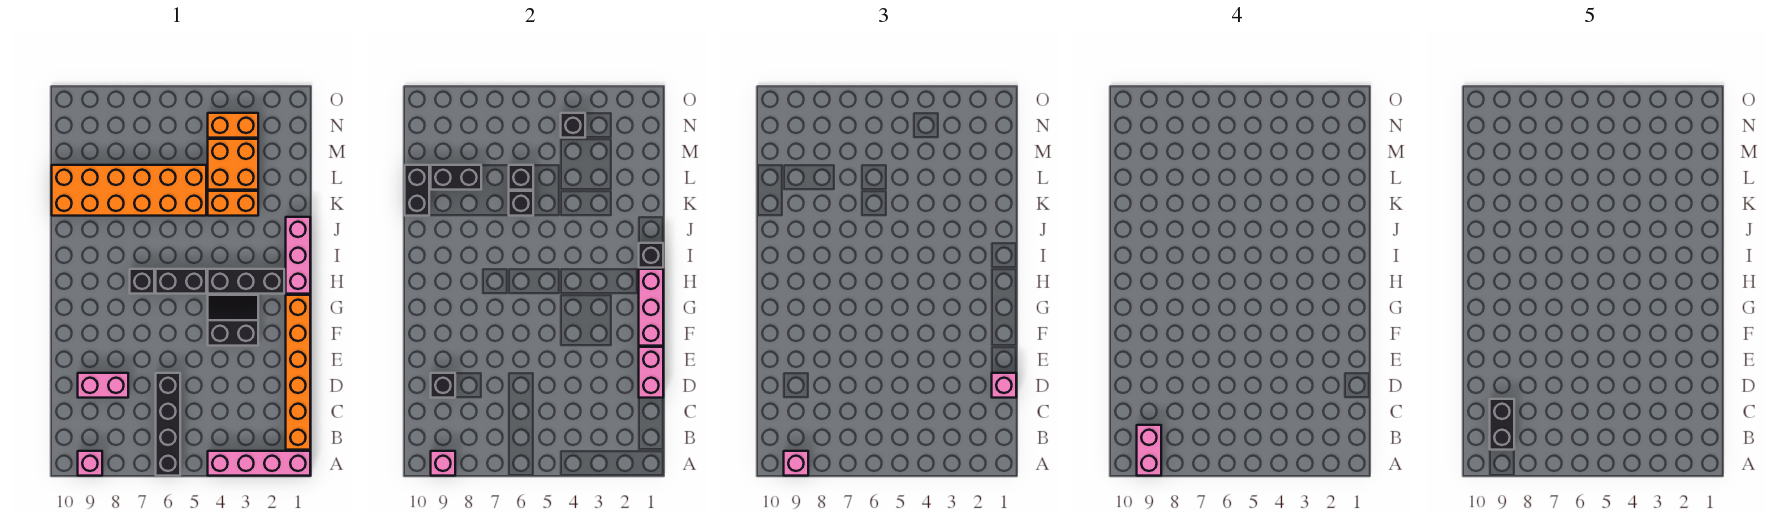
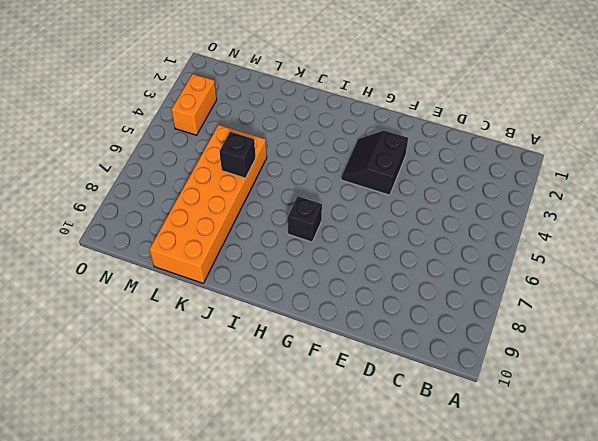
none -> pink 1x4 brick [208,451,310,476]
none -> black 1x4 brick [156,373,180,476]
none -> pink 1x1 brick [78,451,102,476]

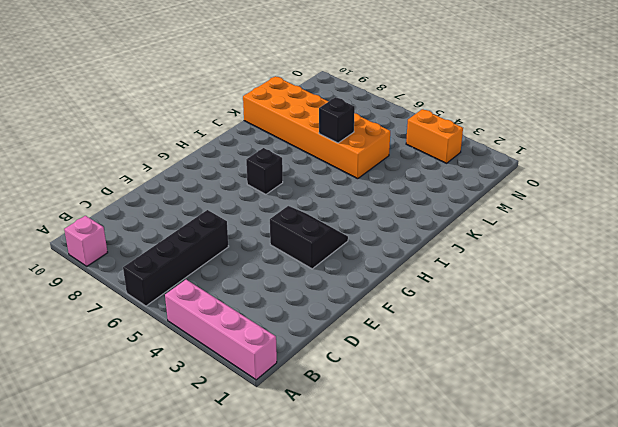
none -> orange 1x6 brick [286,295,310,450]
none -> pink 1x2 brick [78,373,128,398]
none -> pink 1x3 brick [286,217,310,294]

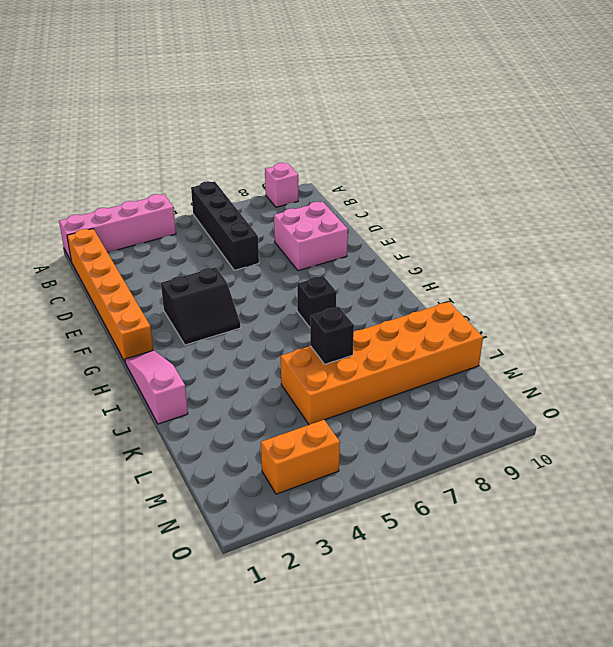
pink 2x2 brick [274,202,348,271] -> pink 1x2 brick [78,373,128,398]
pink 1x3 slope [125,350,188,424] -> pink 1x3 brick [286,217,310,294]
none -> black 1x3 brick [208,269,284,294]
none -> black 1x2 brick [156,269,206,294]
none -> orange 1x2 brick [208,191,258,216]

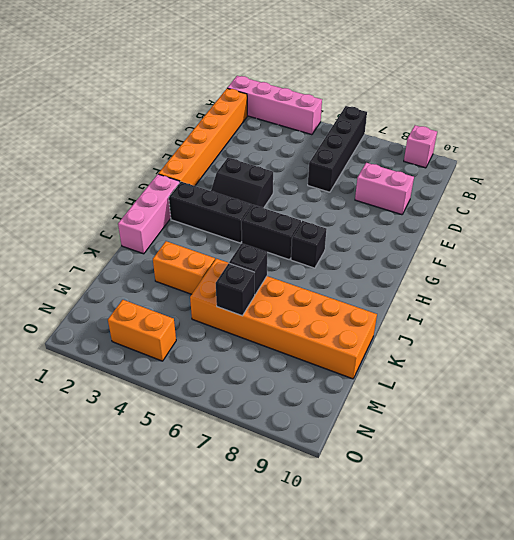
none -> orange 2x2 brick [208,139,258,190]
none -> pink 1x1 brick [431,451,455,476]
none -> pink 1x2 brick [639,347,663,398]

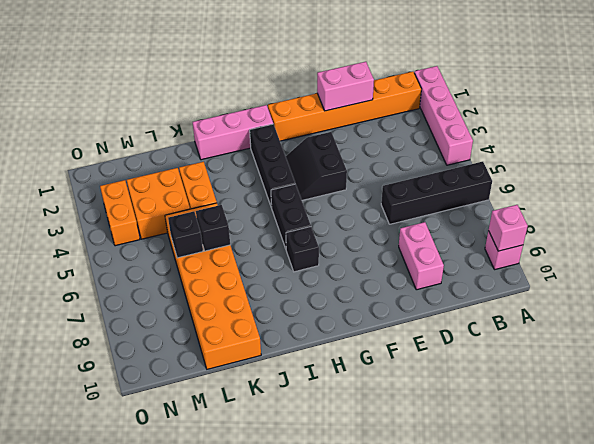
none -> black 1x1 brick [431,373,455,398]
none -> pink 1x3 brick [639,269,663,346]
none -> black 1x1 brick [639,243,663,268]

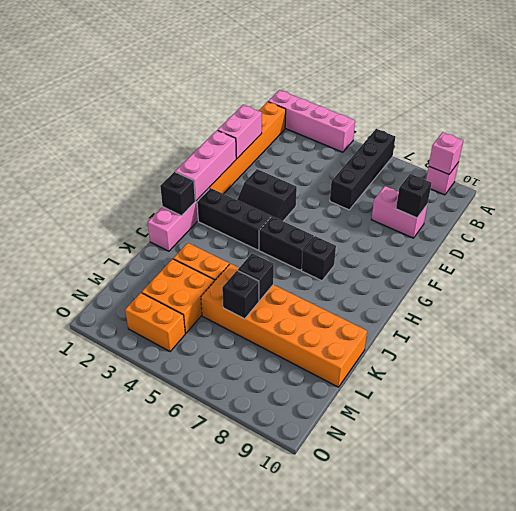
none -> black 1x2 brick [405,165,429,216]
none -> black 1x2 brick [431,165,481,190]
none -> black 1x1 brick [561,113,585,138]

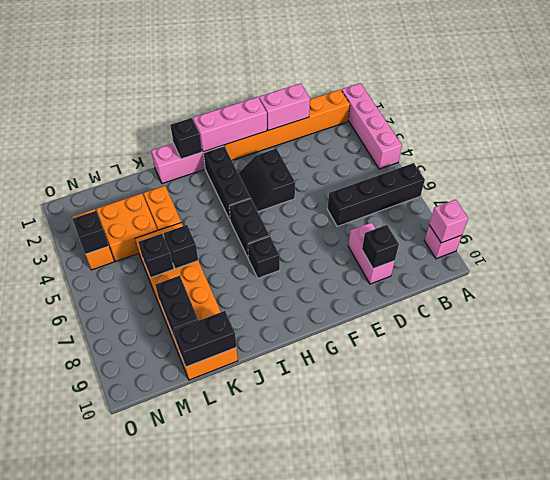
none -> pink 1x1 brick [784,451,808,476]
none -> pink 1x1 brick [992,373,1016,398]
none -> pink 1x2 brick [1137,425,1161,476]

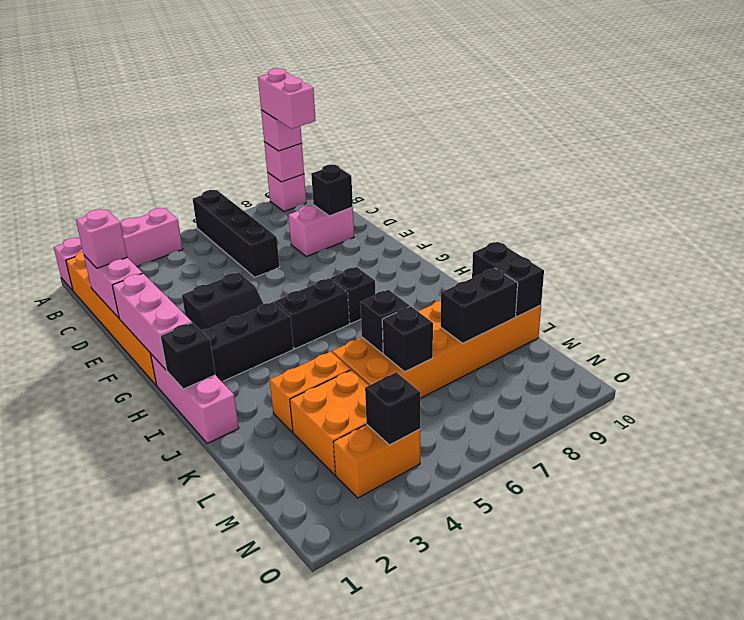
none -> black 1x2 brick [1490,399,1514,450]

